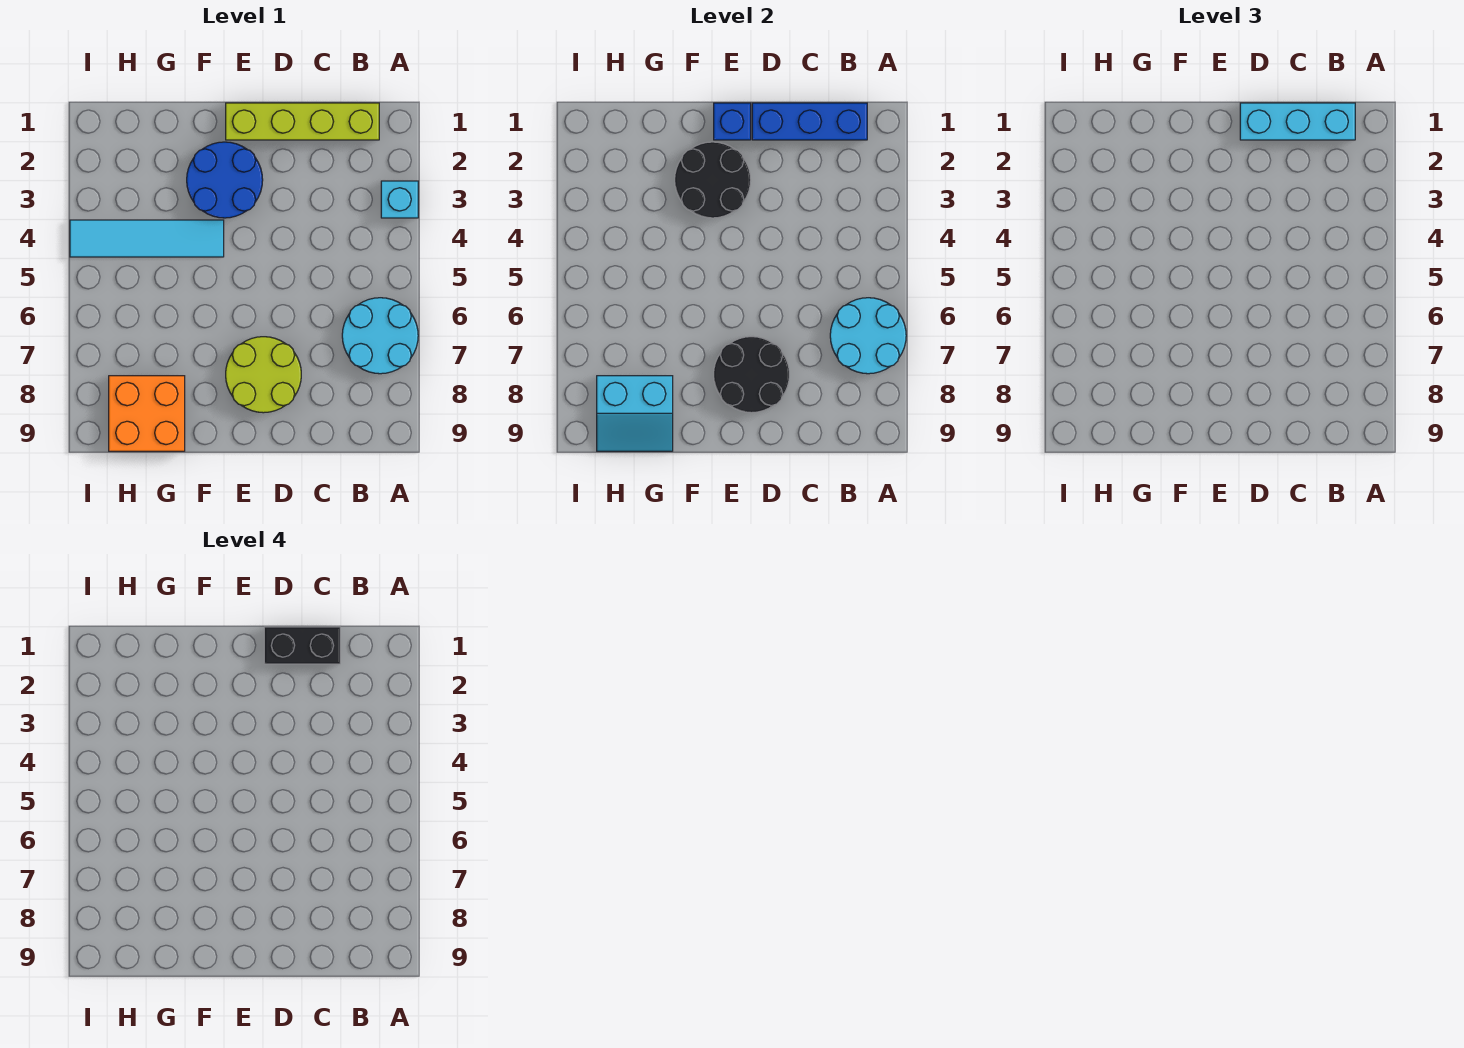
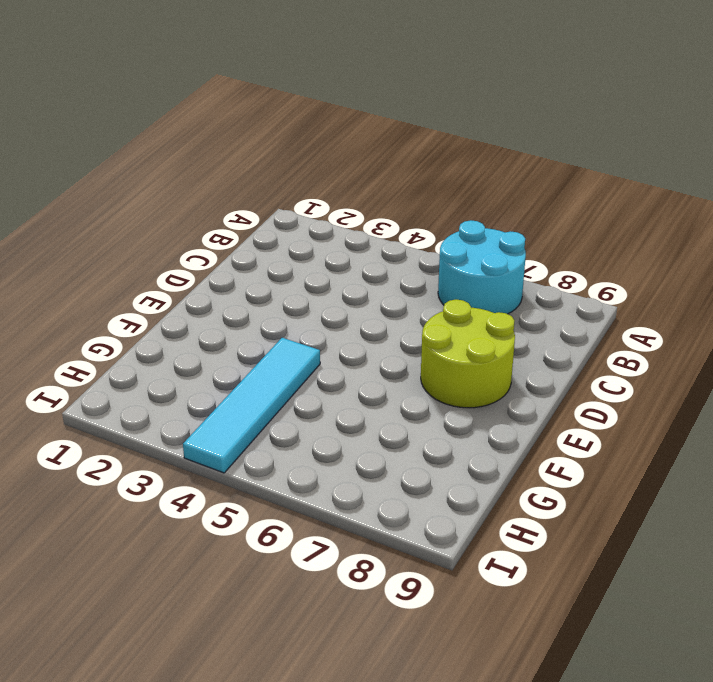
none -> cyan 1x1 brick [381,181,418,218]
none -> lime 1x4 brick [226,103,379,140]
none -> blue 2x2 round brick [187,142,263,218]

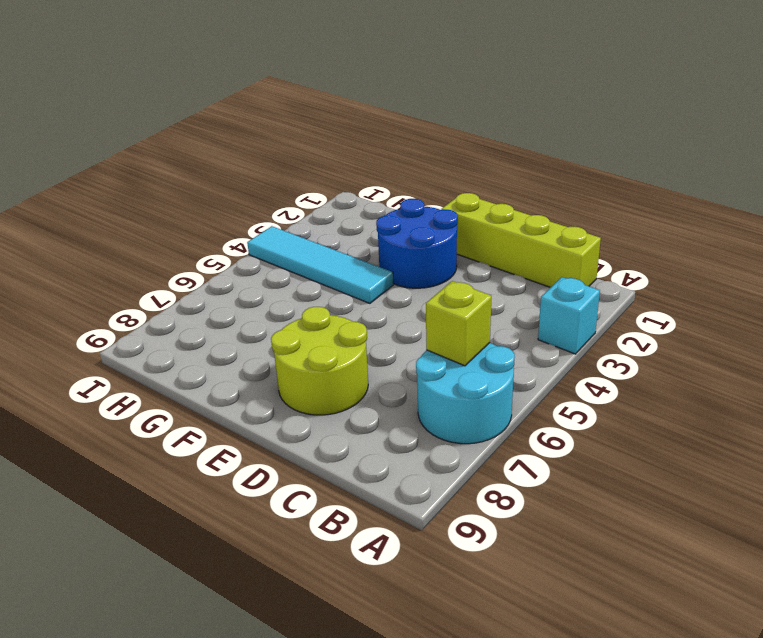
lime 1x1 brick [426,281,491,366] -> cyan 2x2 round brick [830,298,906,374]
none -> orange 2x2 brick [109,376,185,451]
none -> blue 1x3 brick [752,103,867,140]
none -> black 2x2 round brick [714,337,789,413]

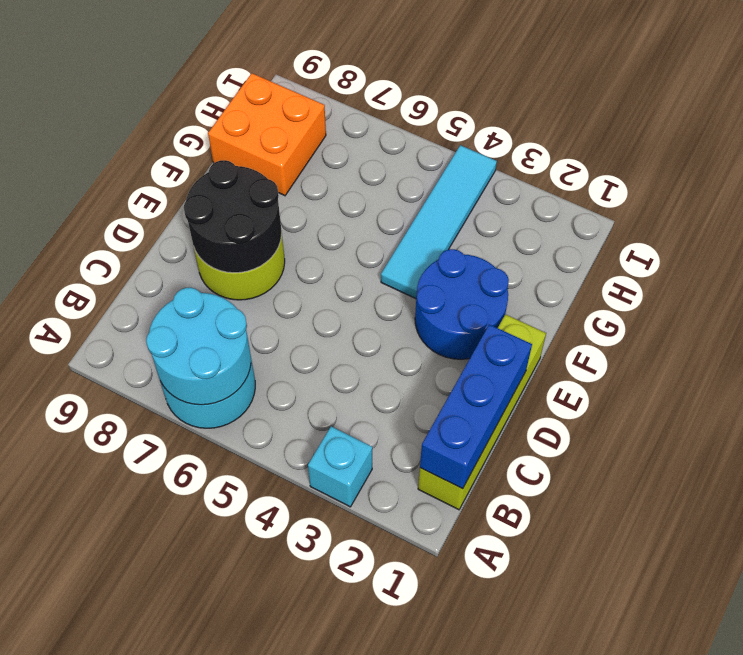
none -> blue 1x1 brick [714,103,751,140]
none -> black 2x2 round brick [675,142,751,218]
none -> cyan 2x2 slope [597,376,673,451]

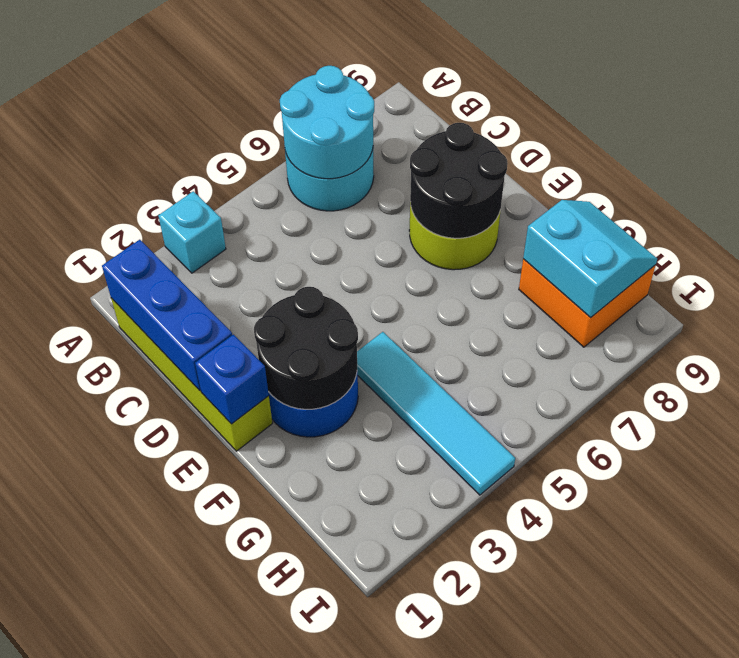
none -> cyan 1x3 brick [1240,103,1355,140]
none -> black 1x2 brick [264,627,340,664]

